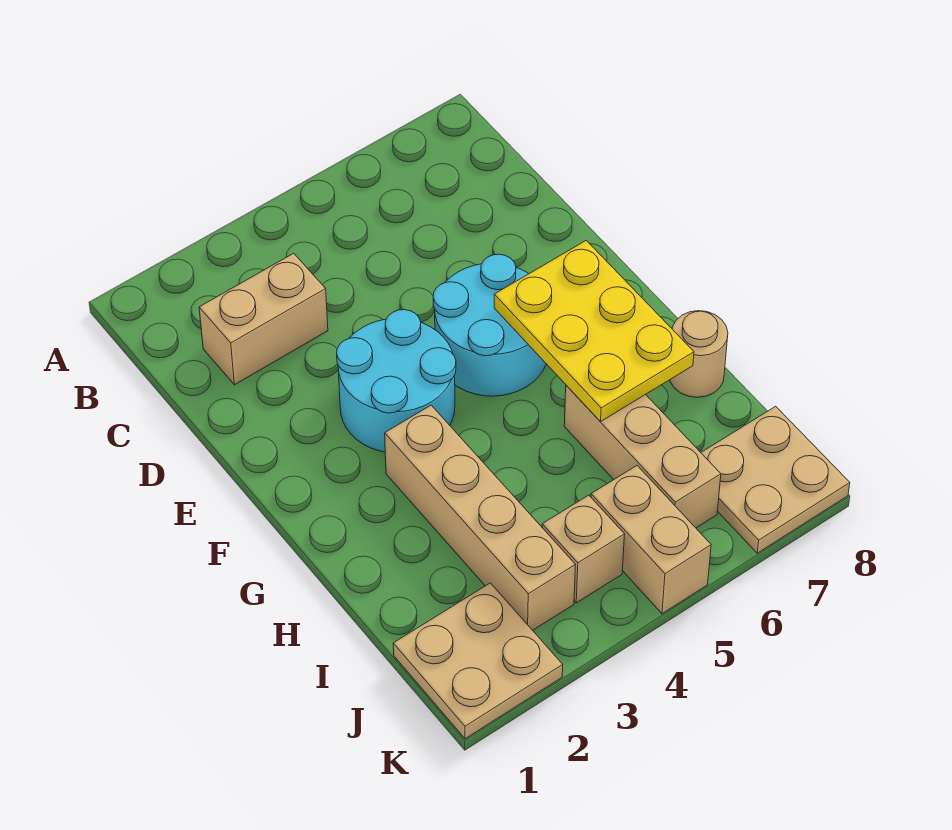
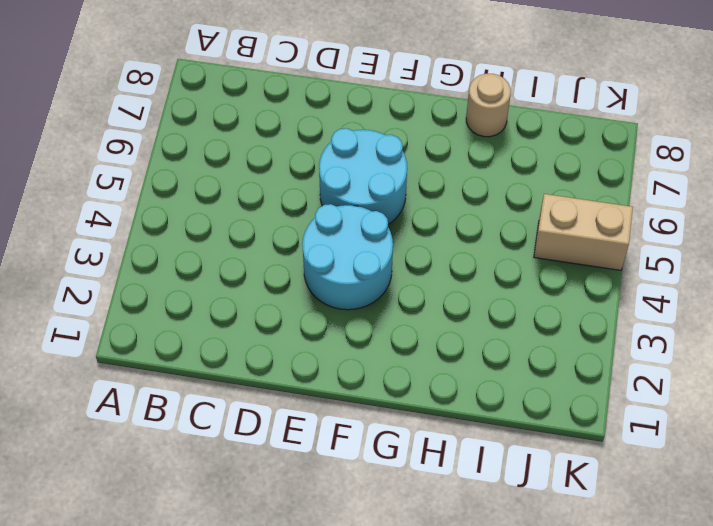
none -> tan 1x2 brick [199,253,328,385]
none -> tan 1x4 brick [385,405,575,630]

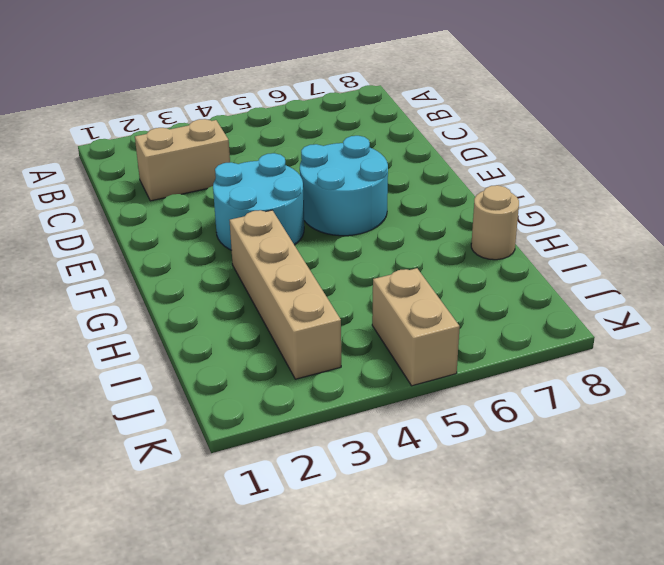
none -> tan 1x3 brick [564,385,721,528]
none -> tan 2x2 plate [393,583,563,739]

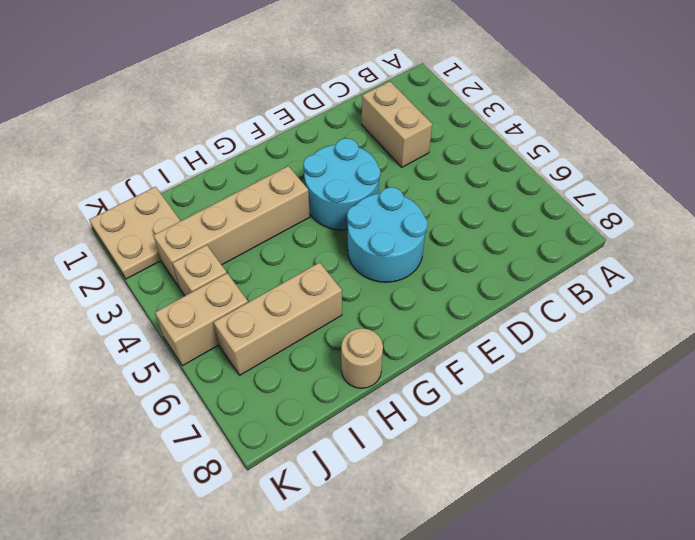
none -> tan 2x2 plate [701,406,850,553]
none -> yellow 2x3 plate [494,240,694,421]

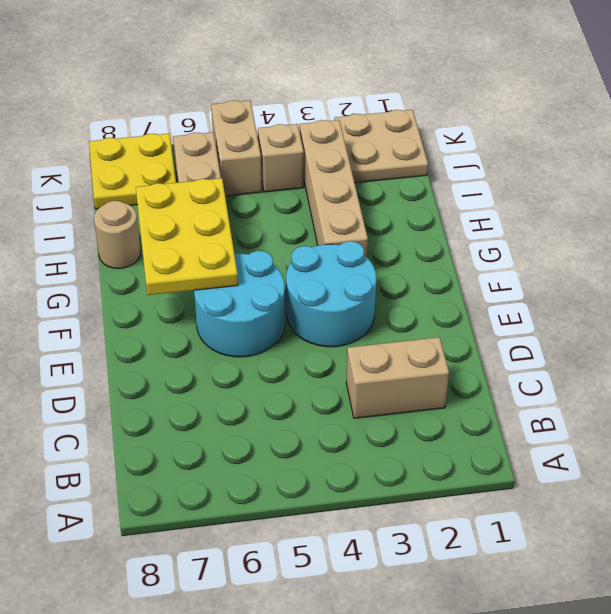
yellow 2x2 plate [89,133,176,209] -> tan 2x2 plate [701,406,850,553]

